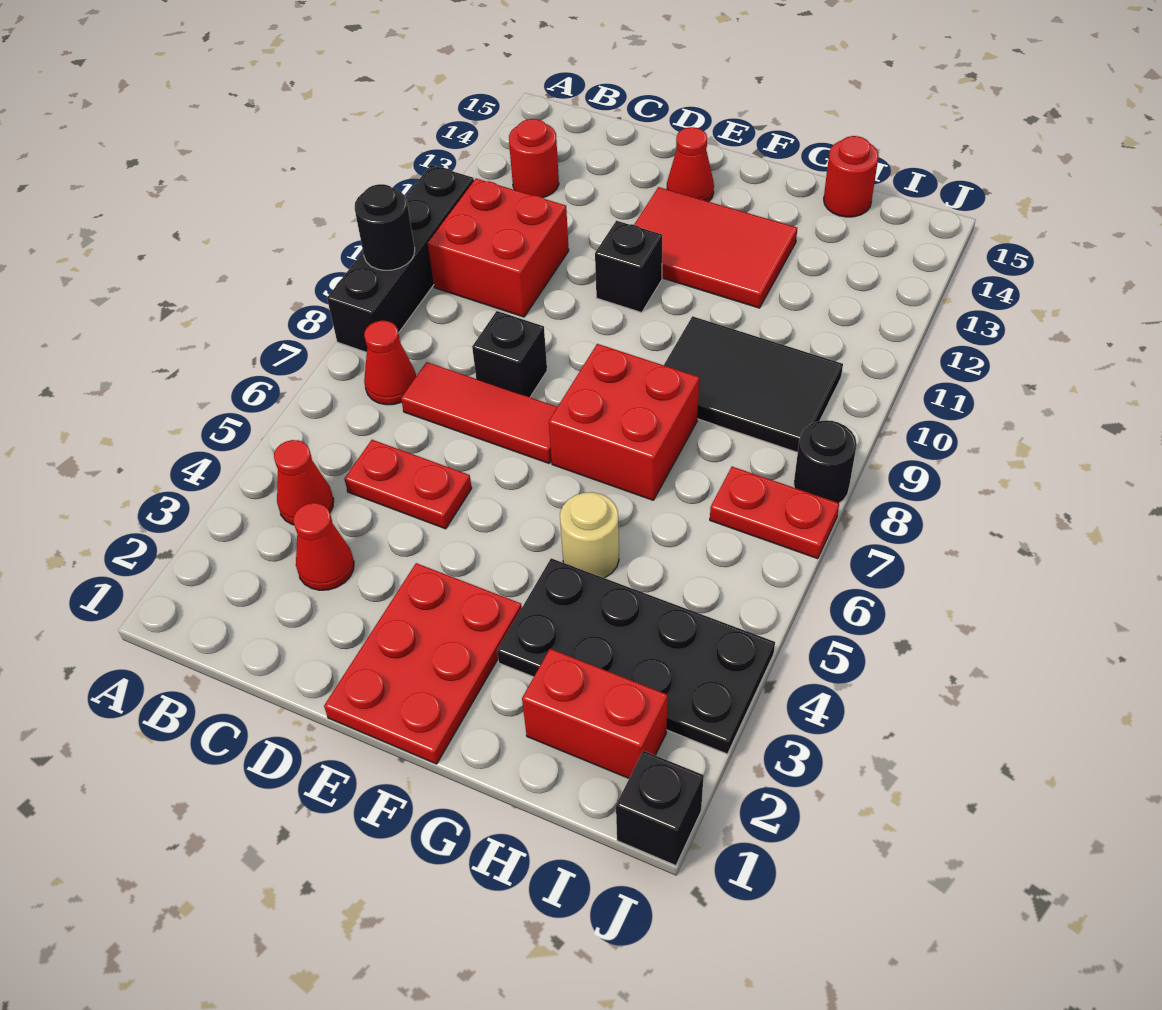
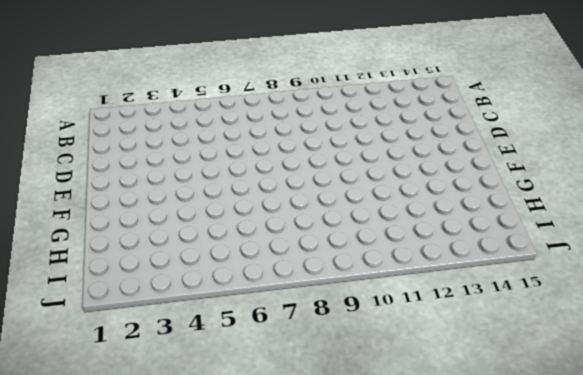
none -> black 1x4 brick [327,165,474,352]
none -> red 1x1 cone [274,440,334,525]
none -> red 1x1 cone [364,321,416,405]

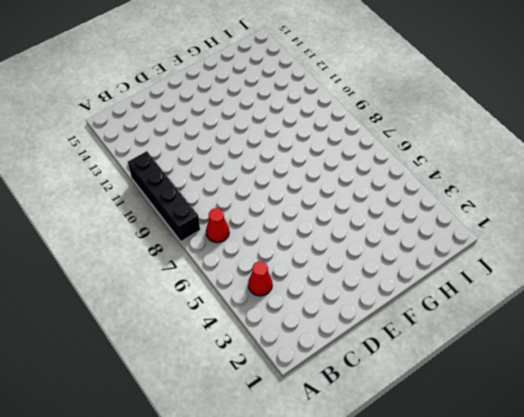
none -> red 2x2 brick [428,178,569,317]
none -> red 1x1 round brick [509,119,559,198]
none -> red 1x1 cone [293,503,354,590]

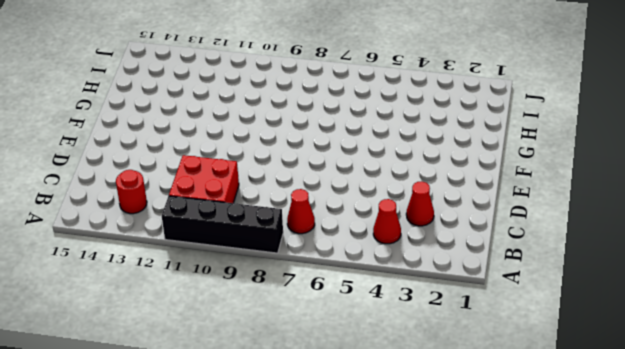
none -> red 1x2 plate [344,440,472,529]
none -> red 1x3 tile [401,362,557,463]
none -> black 1x1 brick [472,311,547,397]

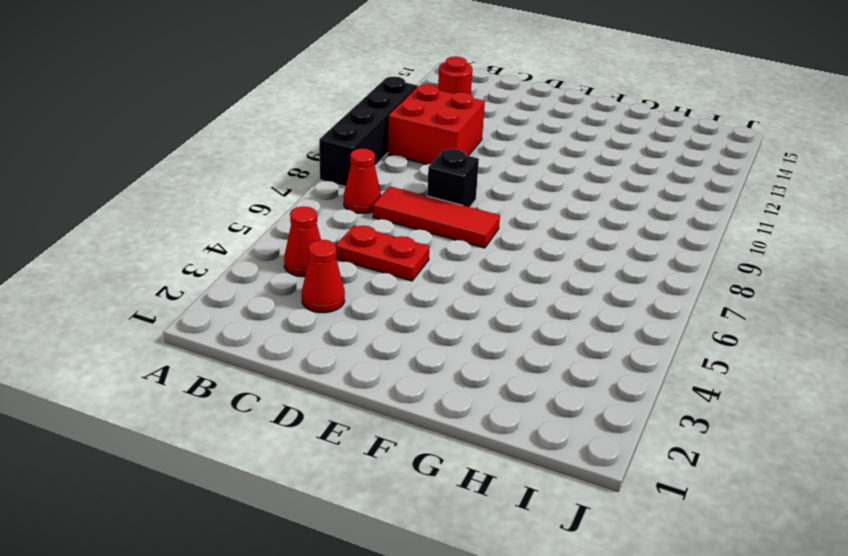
none -> red 2x3 plate [324,563,522,764]
none -> black 1x1 brick [595,221,662,312]
none -> red 2x3 tile [634,187,797,308]

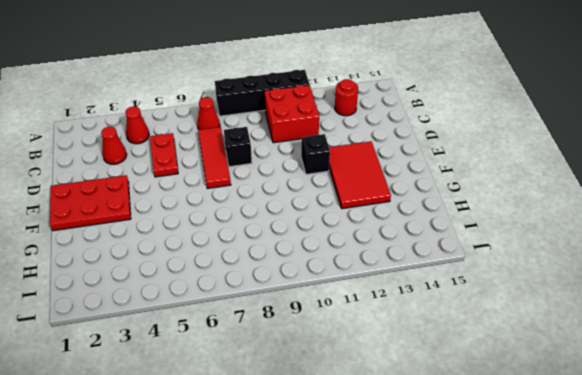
none -> red 1x1 cone [667,127,714,202]
none -> red 2x2 brick [549,344,699,500]
none -> black 2x4 plate [497,558,775,754]

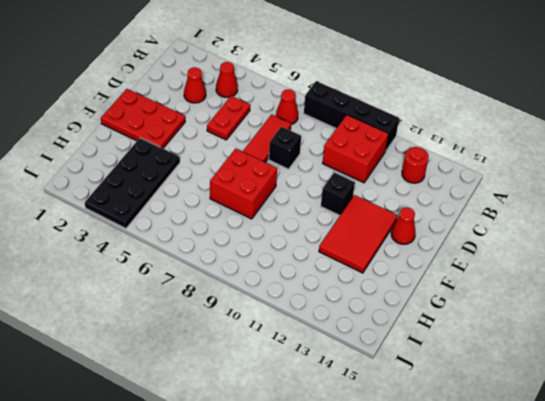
none -> tan 1x1 round brick [560,492,619,578]
none -> black 2x3 tile [664,316,843,452]
none -> red 1x2 brick [522,649,667,778]

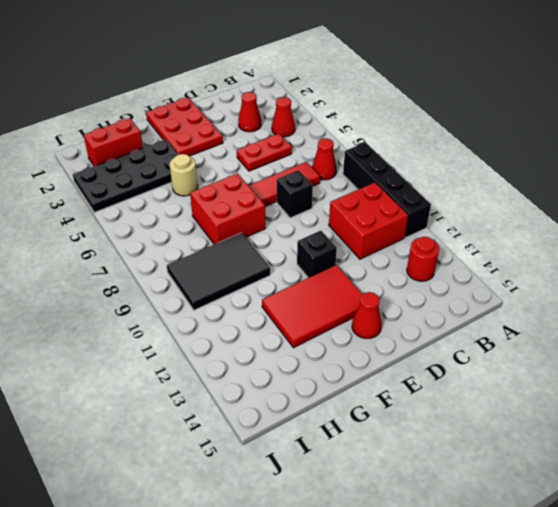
none -> red 1x1 round brick [824,136,879,217]
none -> red 1x2 plate [710,467,839,559]
none -> black 1x1 brick [616,751,704,866]

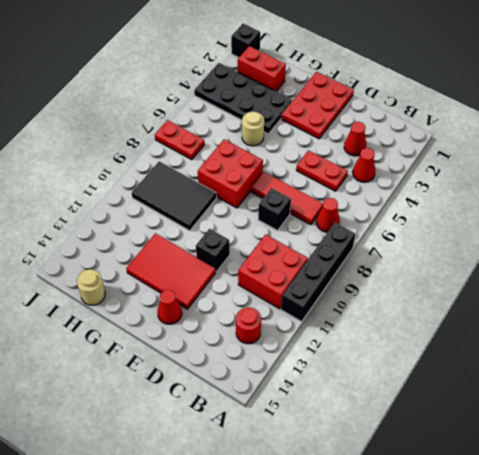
tan 1x1 round brick [77,269,105,305] -> red 1x1 round brick [824,136,879,217]
none -> black 1x1 round brick [794,420,857,503]
none -> black 1x1 round brick [355,184,415,270]

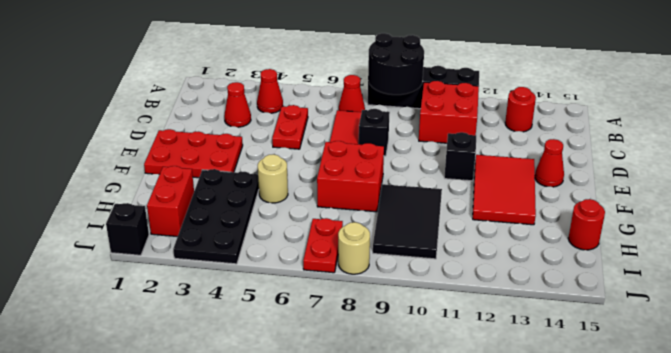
black 2x2 round brick [368,33,424,95] -> black 1x1 round brick [355,184,415,270]
tan 1x1 round brick [338,222,370,274] -> black 1x1 round brick [794,420,857,503]

